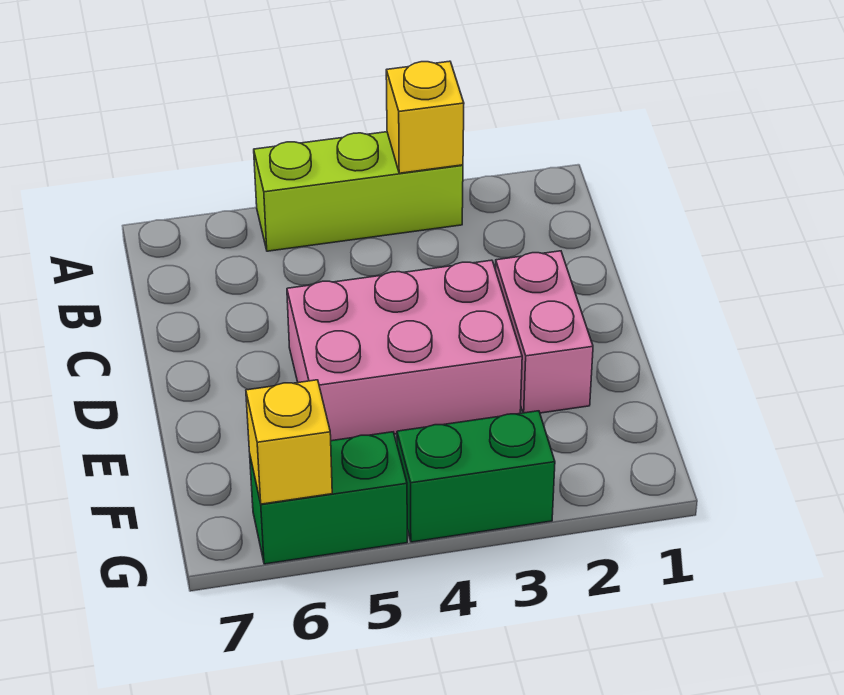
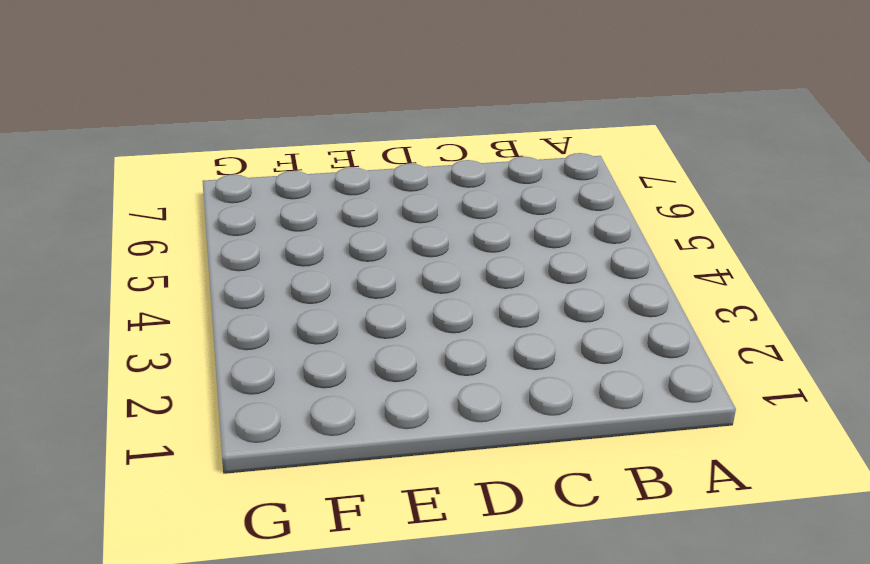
none -> lime 1x3 brick [254,132,463,251]
none -> pink 1x2 brick [495,251,593,413]

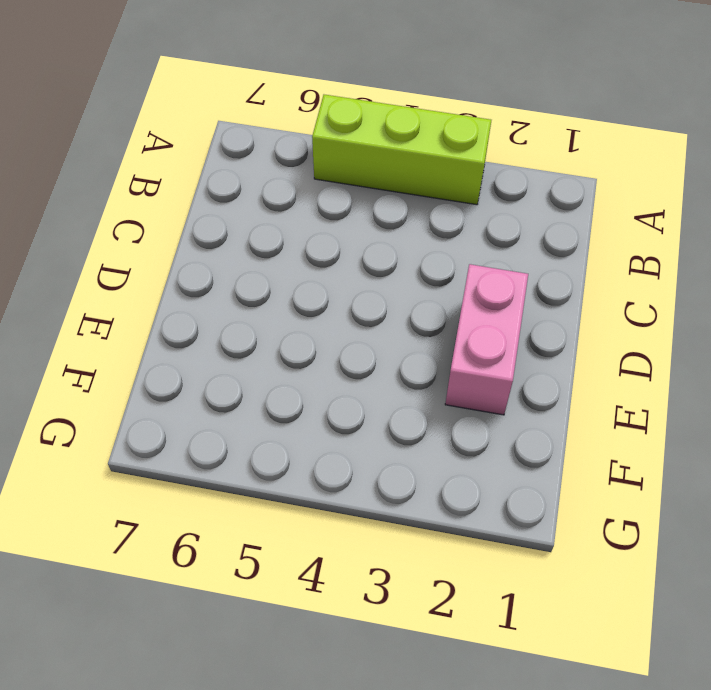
none -> pink 2x3 brick [287,260,522,441]
none -> green 1x2 brick [397,411,555,542]

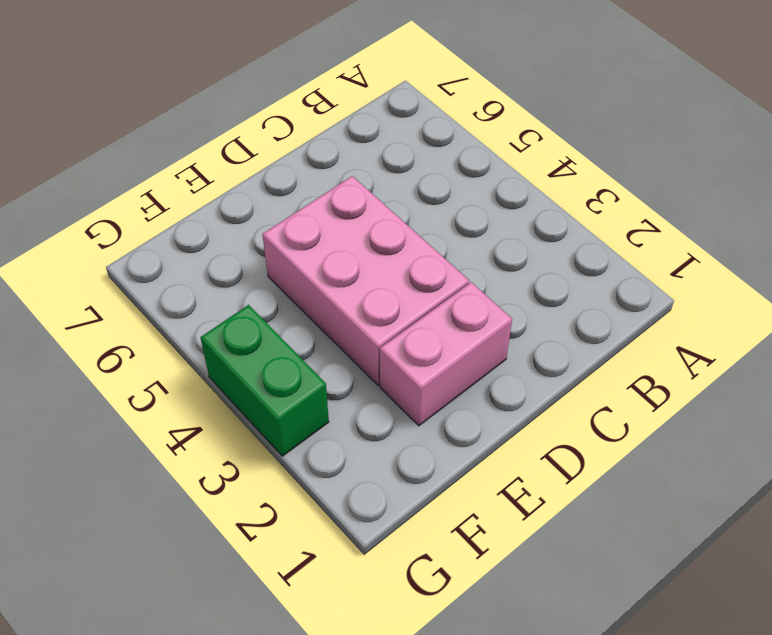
none -> lime 1x3 brick [254,132,463,251]
none -> green 1x2 brick [250,432,407,564]

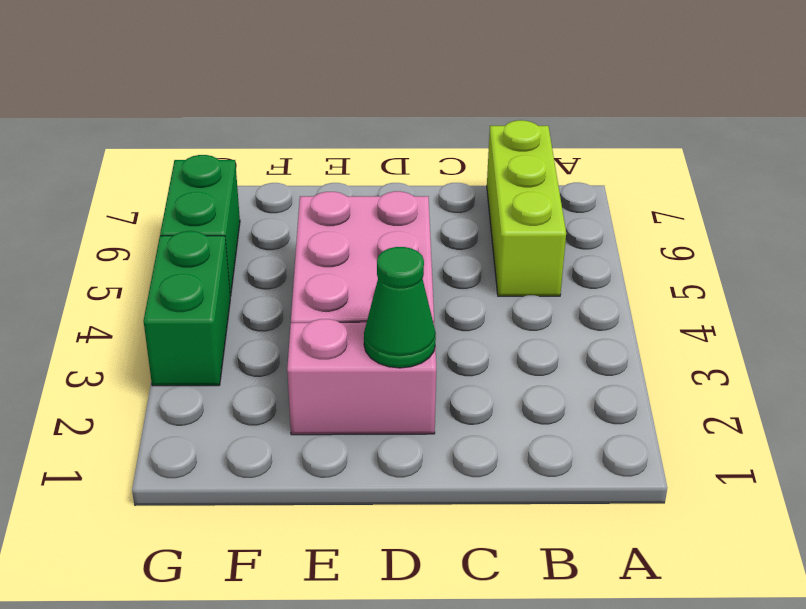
lime 1x3 brick [487,120,566,296] -> lime 1x3 brick moved to [254,132,463,251]
green 1x1 cone [364,247,436,368] -> none
none -> yellow 1x1 brick [386,61,464,173]
none -> yellow 1x1 brick [246,380,332,504]

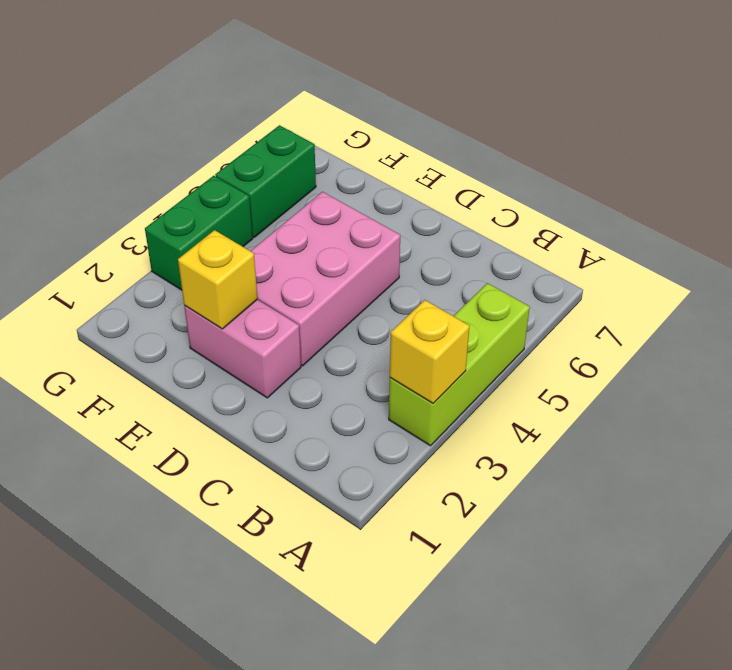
yellow 1x1 brick [178,230,258,329] -> yellow 1x1 brick moved to [246,380,332,504]

